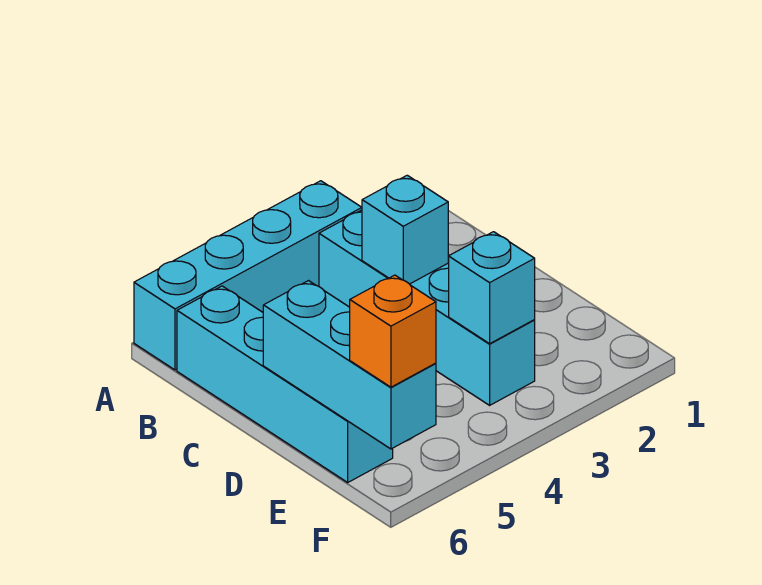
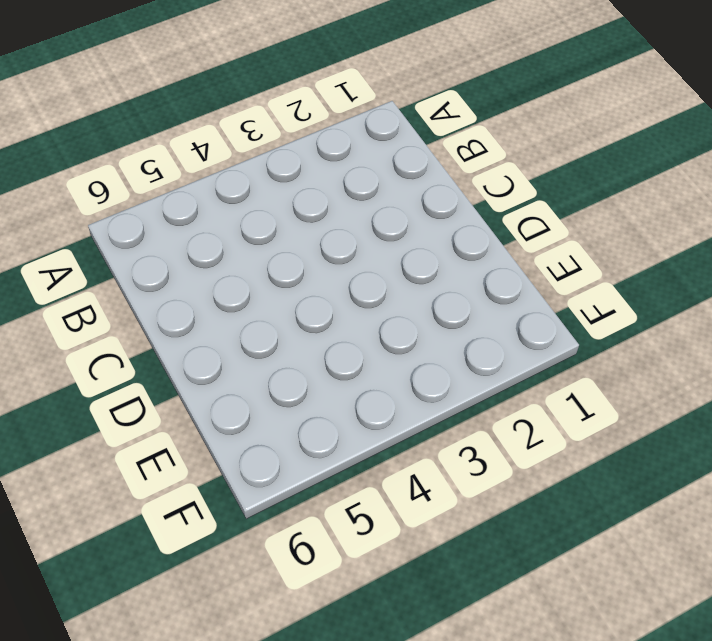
none -> cyan 1x4 brick [134,181,362,370]
none -> cyan 1x4 brick [319,210,535,405]

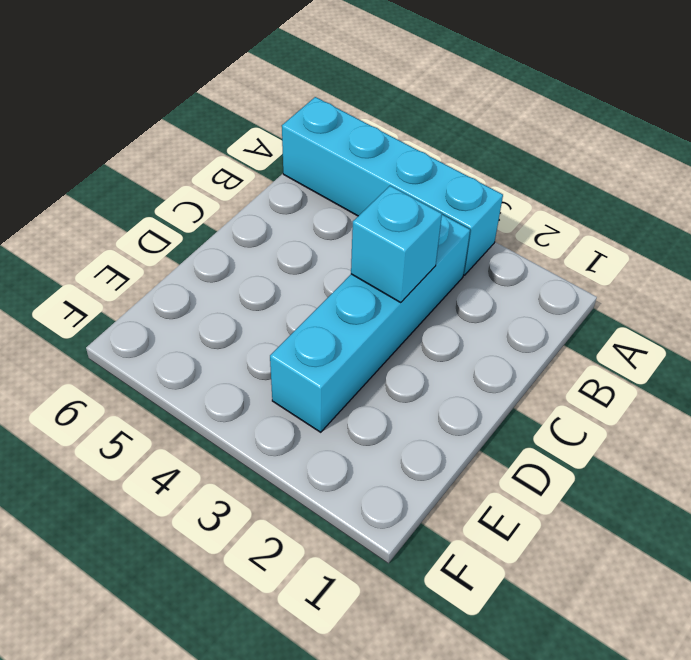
none -> cyan 1x4 brick [177,286,393,482]
none -> cyan 1x3 brick [263,281,436,449]

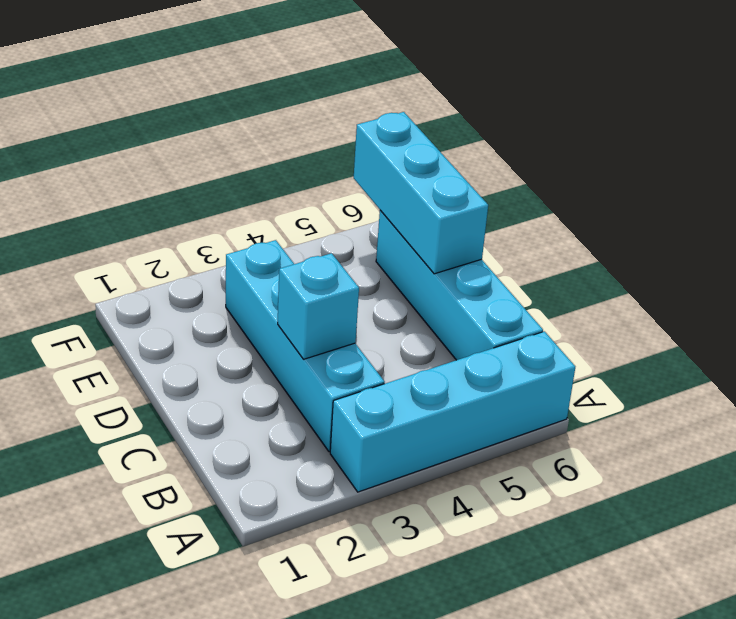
none -> cyan 1x1 brick [449,232,535,344]
none -> orange 1x1 brick [350,275,436,387]

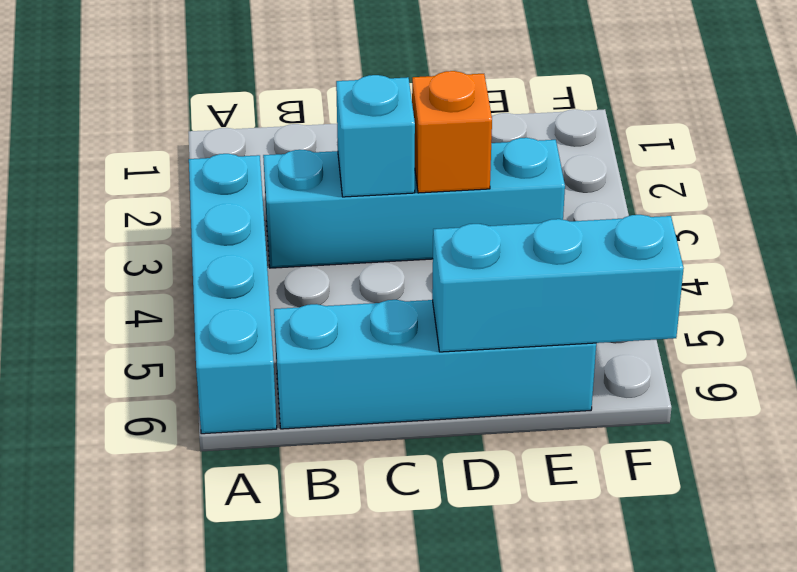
orange 1x1 brick [412,71,492,193] -> orange 1x1 brick moved to [350,275,436,387]
none -> cyan 1x1 brick [449,232,535,344]

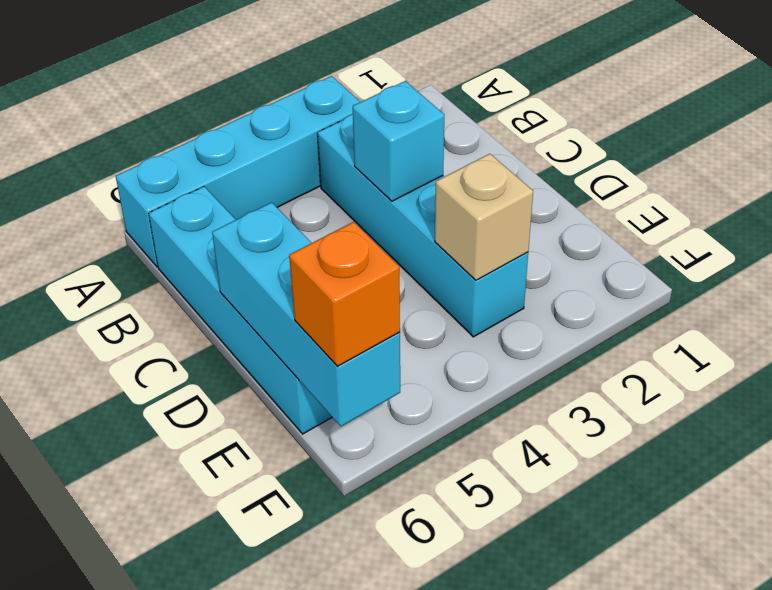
tan 1x1 brick [435,154,533,280] -> cyan 1x1 brick [449,232,535,344]

